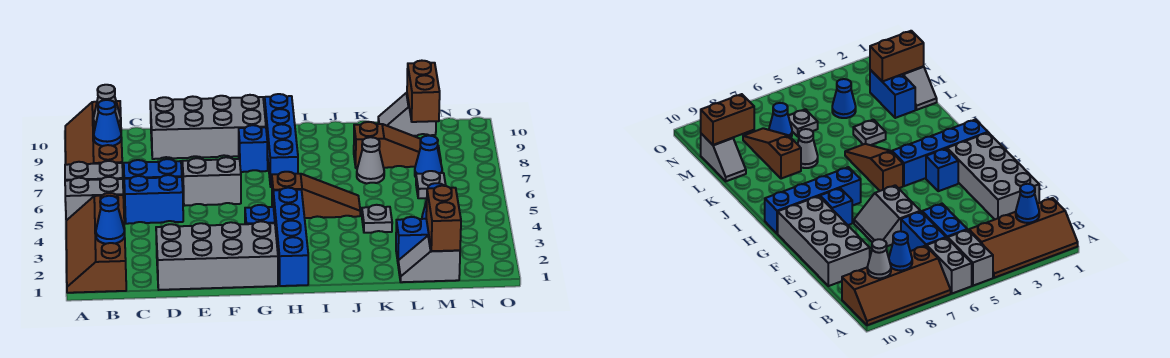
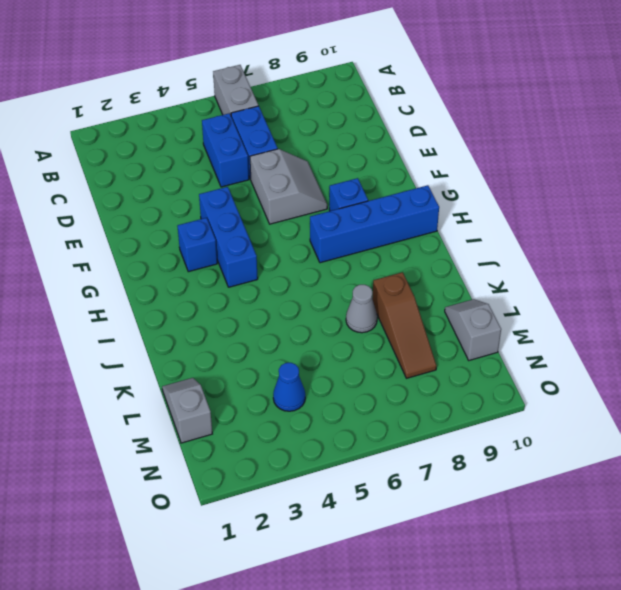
blue 1x3 brick [199,187,258,287] -> blue 1x4 brick [273,188,308,286]
none -> brown 2x4 slope [66,193,126,293]
none -> grey 1x2 brick [65,177,123,221]
none -> brown 2x4 slope [65,101,122,165]

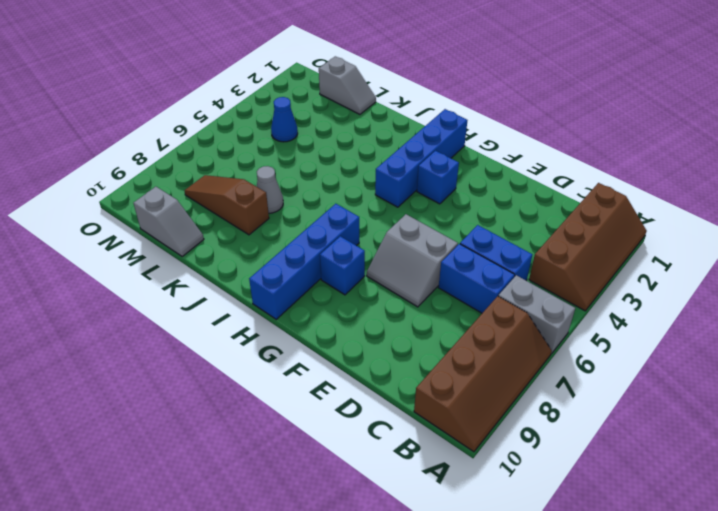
none -> grey 1x2 brick [65,177,123,221]
none -> grey 2x4 brick [156,221,278,290]
none -> grey 2x4 brick [150,95,266,159]

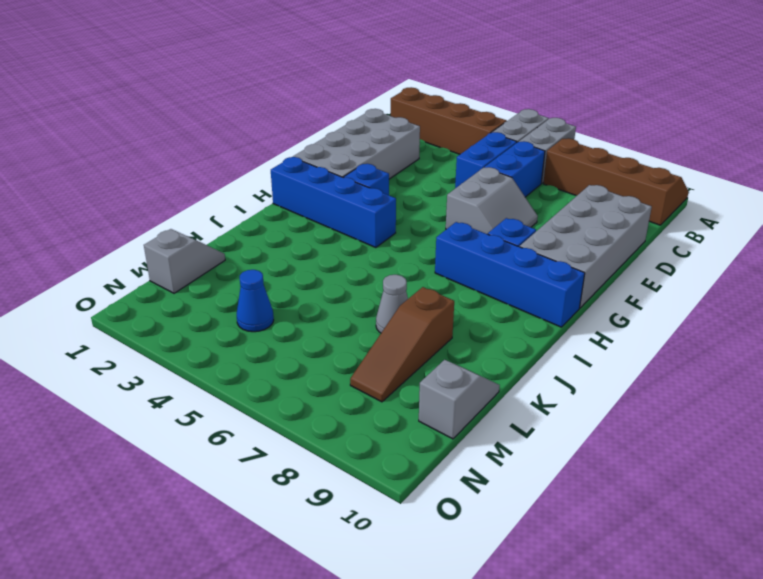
none -> brown 1x3 slope [272,172,360,218]
none -> grey 1x1 plate [362,205,392,233]
none -> blue 1x2 brick [396,217,429,261]

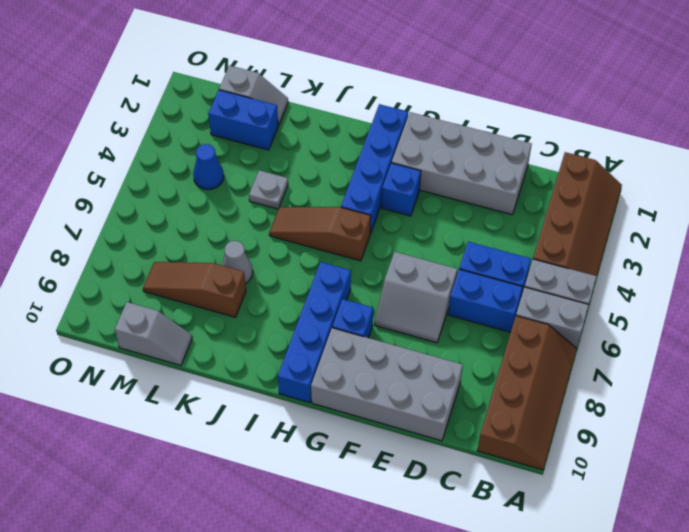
none -> grey 1x1 plate [416,171,446,198]
none -> blue 1x1 cone [415,135,442,177]
none -> blue 1x1 cone [96,196,125,244]

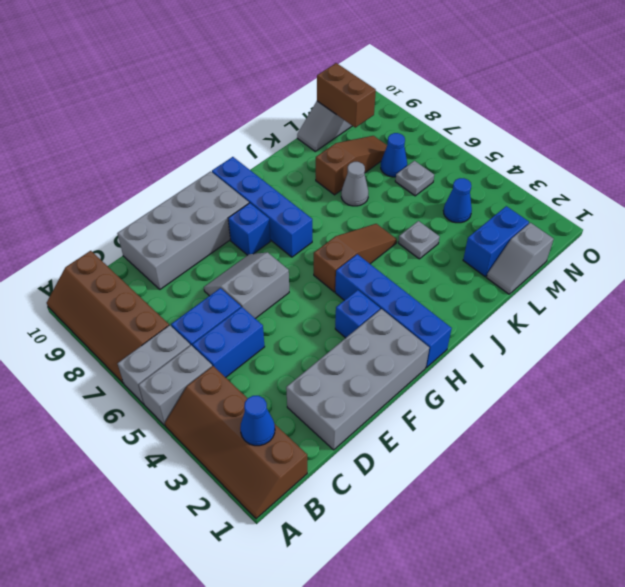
none -> blue 1x1 cone [94,100,122,146]
none -> grey 1x1 cone [93,85,121,127]
none -> brown 1x2 brick [426,186,461,251]

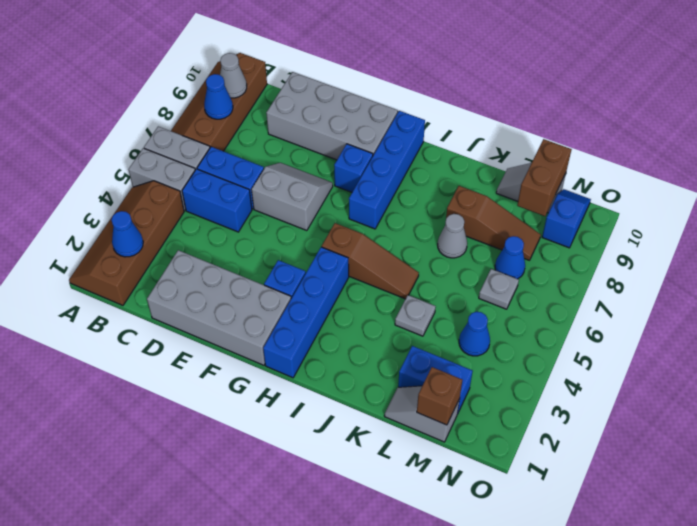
brown 1x1 brick [417,367,462,425] -> brown 1x2 brick [426,186,461,251]
blue 1x2 slope [542,189,591,248] -> none

